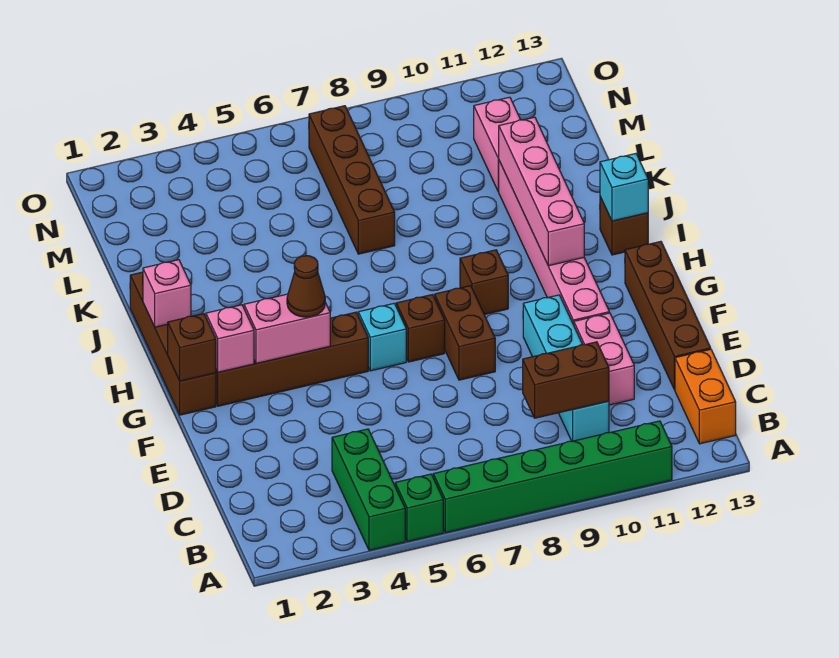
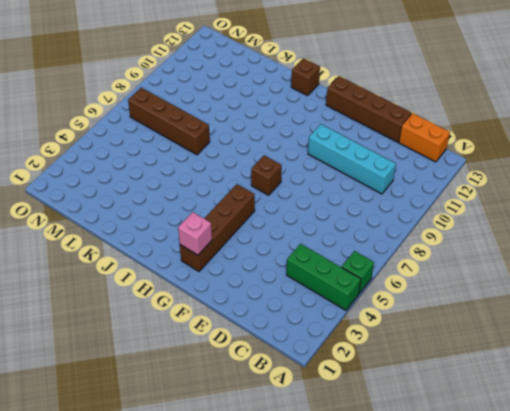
none -> green 1x6 brick [433,421,672,533]
none -> pink 1x2 brick [574,313,634,405]
none -> brown 1x2 brick [435,286,495,380]

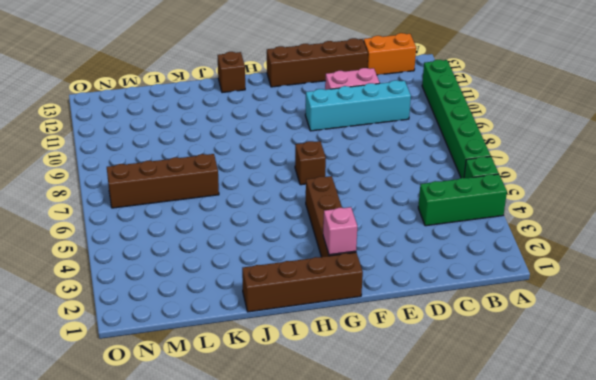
none -> brown 1x2 brick [435,286,495,380]
none -> pink 1x6 brick [498,161,609,325]
none -> cyan 1x1 brick [358,303,406,371]

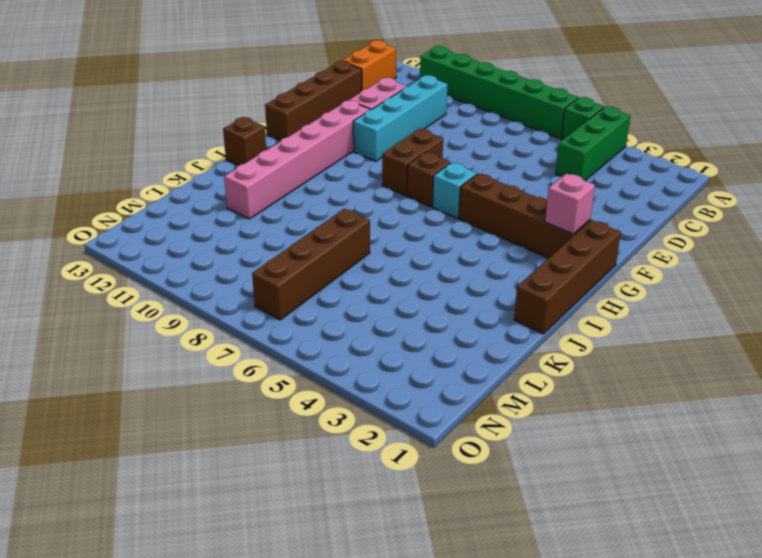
none -> brown 1x1 brick [460,250,508,315]
none -> pink 1x2 brick [474,97,520,191]
none -> brown 1x2 brick [523,342,609,418]

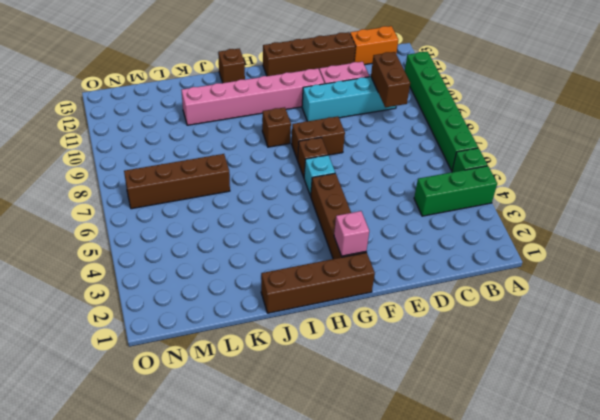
none -> pink 1x2 brick [474,97,520,191]
none -> brown 1x1 brick [168,314,216,381]
none -> pink 1x2 brick [244,294,330,364]

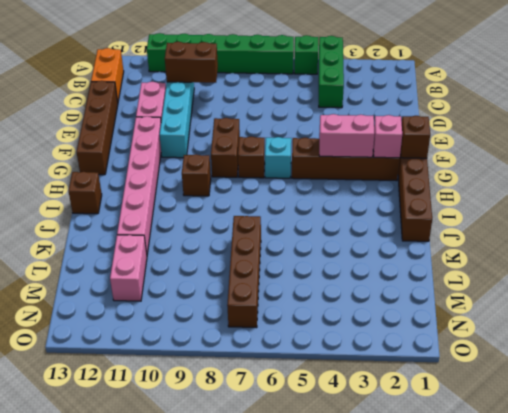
none -> pink 1x4 brick [498,117,584,266]
none -> pink 1x1 brick [143,260,191,327]
none -> cyan 1x1 brick [600,154,648,221]

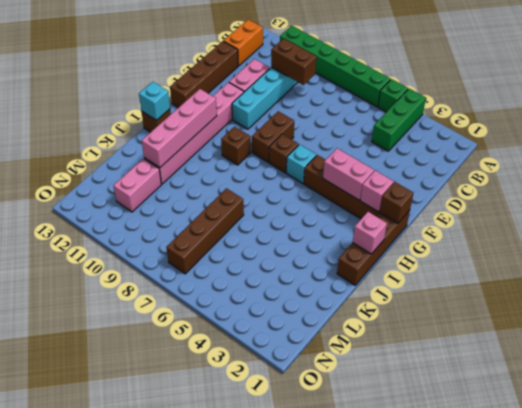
none -> brown 1x1 cone [287,256,325,317]

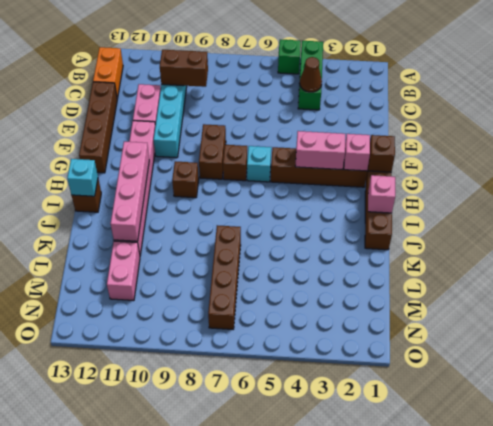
brown 1x1 cone [300,57,322,92] -> brown 1x1 cone moved to [287,256,325,317]
none -> green 1x6 brick [433,421,672,533]

